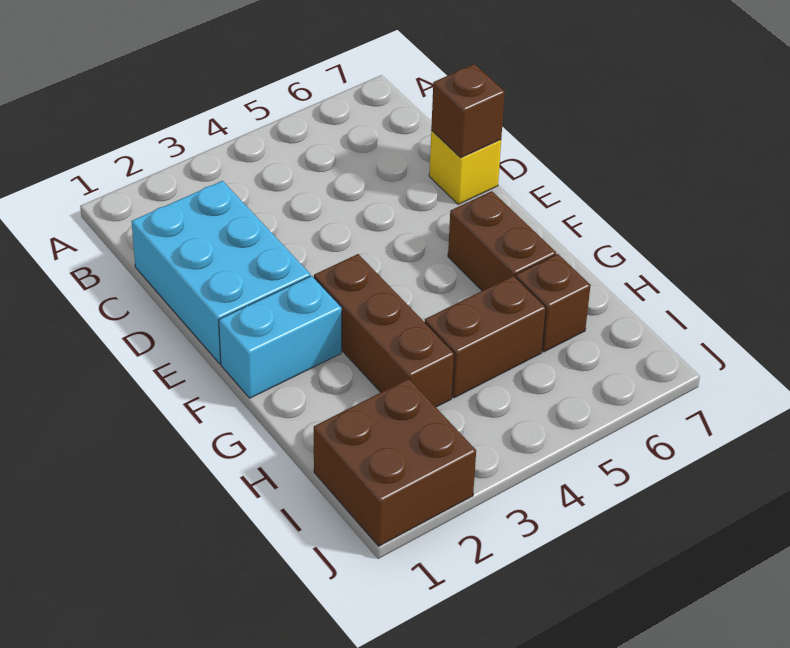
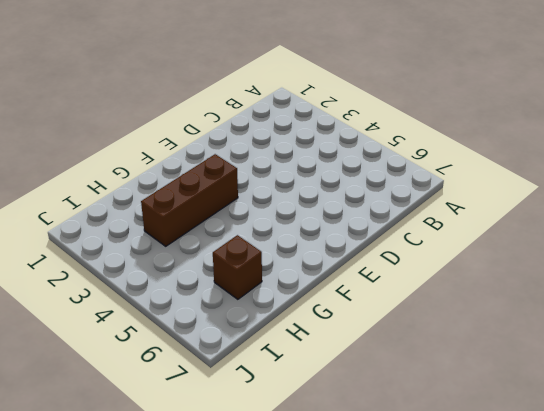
none -> cyan 2x3 brick [131,181,310,364]
none -> yellow 1x1 brick [429,130,501,204]

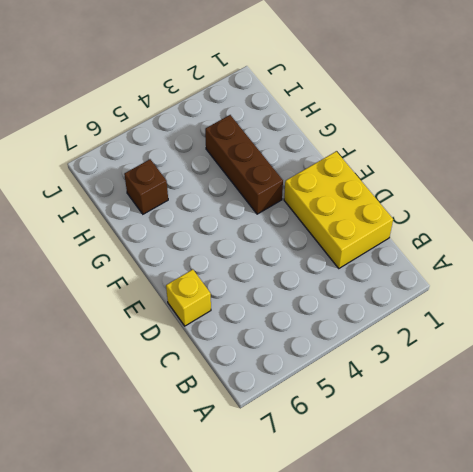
yellow 2x3 brick [284,151,393,268] -> cyan 2x3 brick [131,181,310,364]
none -> cyan 1x2 brick [219,276,342,398]
none -> brown 1x2 brick [448,191,556,291]

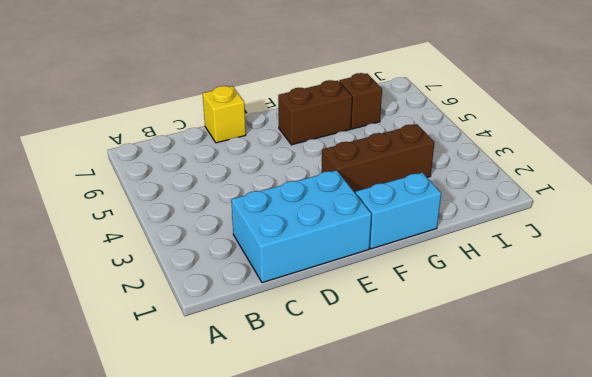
cyan 1x2 brick [356,173,441,249] -> cyan 1x2 brick turned to [219,276,342,398]
none -> brown 1x2 brick [425,276,546,398]
none -> brown 2x2 brick [314,379,476,546]

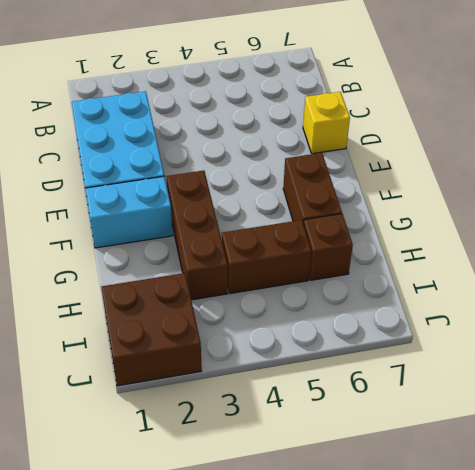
none -> brown 1x1 brick [431,64,505,158]

